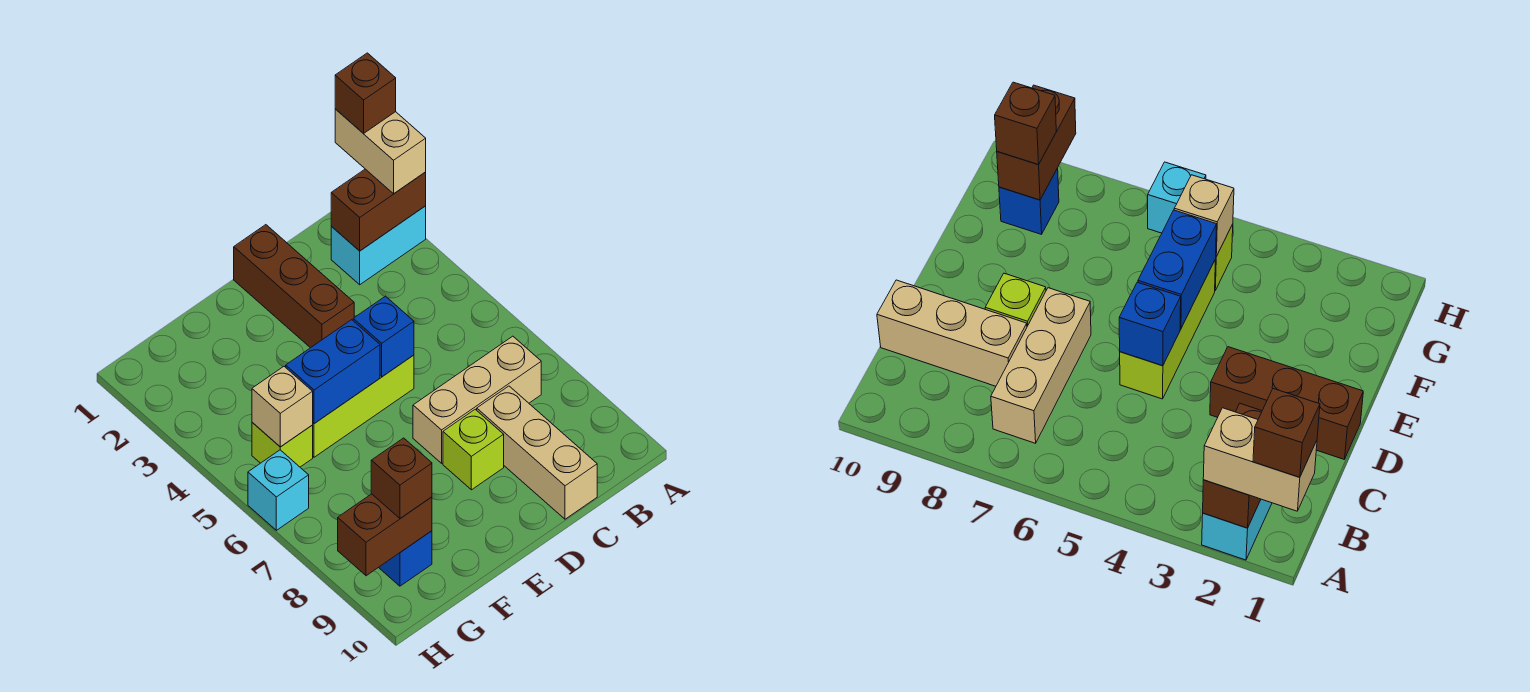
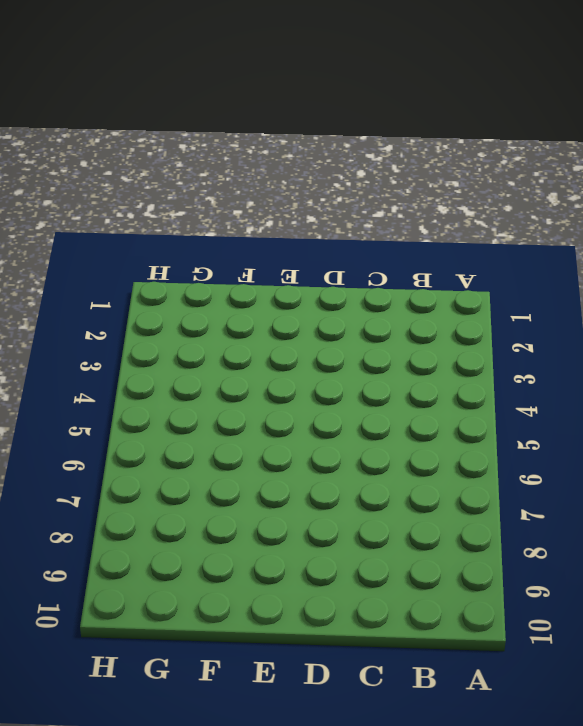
none -> cyan 1x2 brick [331,206,426,285]
none -> tan 1x3 brick [413,336,541,463]
none -> tan 1x3 brick [477,386,597,519]

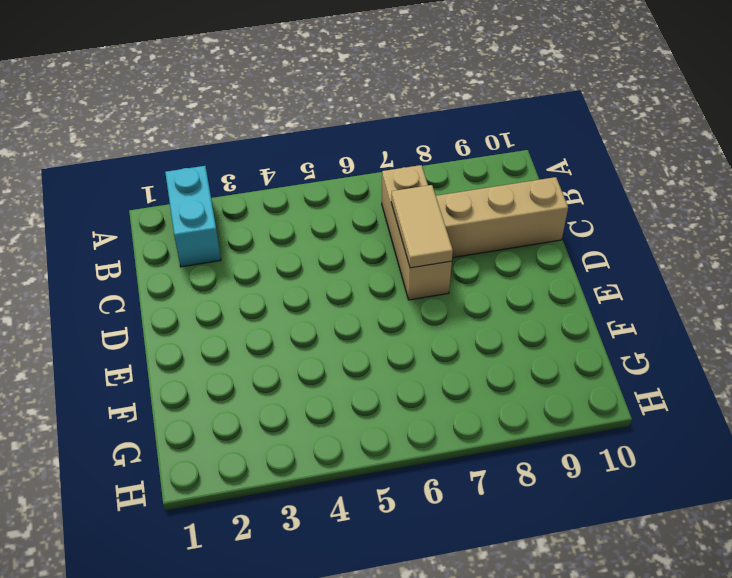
tan 1x2 tile [391,185,453,268] -> none
none -> brown 1x3 brick [234,225,354,348]
none -> lime 1x3 brick [313,355,414,457]
none -> lime 1x1 brick [443,409,504,490]

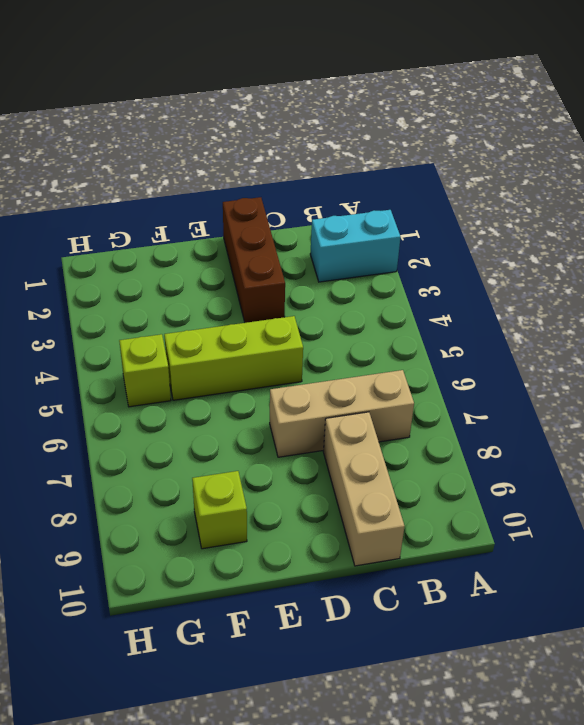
lime 1x1 brick [192,471,247,549] -> lime 1x1 brick moved to [443,409,504,490]
none -> blue 1x1 brick [379,531,432,586]
none -> cyan 1x1 brick [248,450,309,530]
none -> brown 1x2 brick [331,169,426,251]

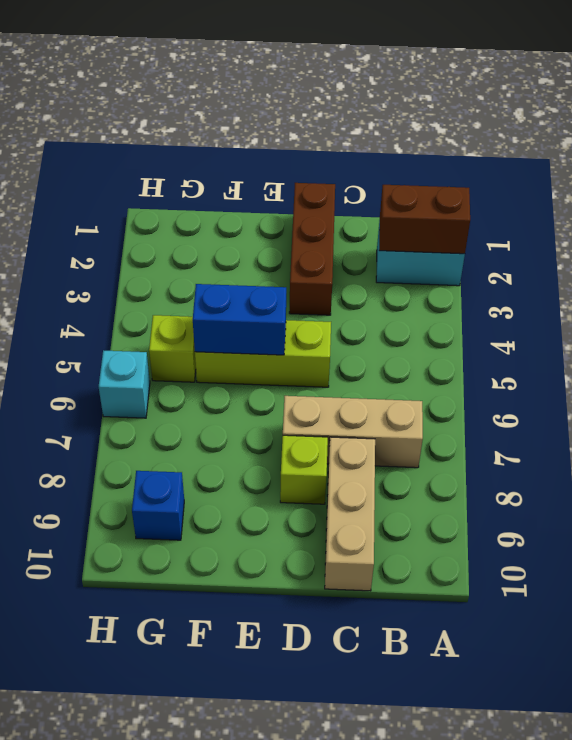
none -> blue 1x1 brick [353,296,414,377]
none -> tan 1x1 brick [252,367,313,447]
none -> brown 1x2 brick [338,494,432,576]

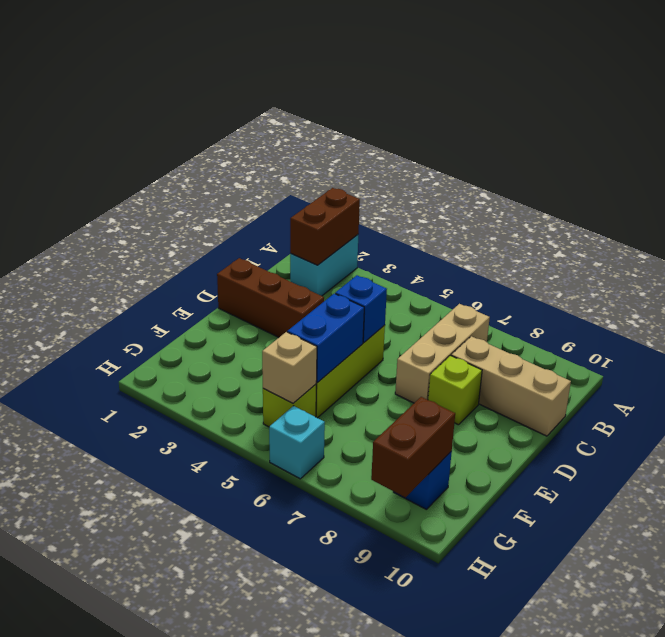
none -> tan 1x2 brick [335,109,426,194]
none -> brown 1x1 brick [371,438,432,518]
none -> brown 1x1 brick [335,53,396,134]

